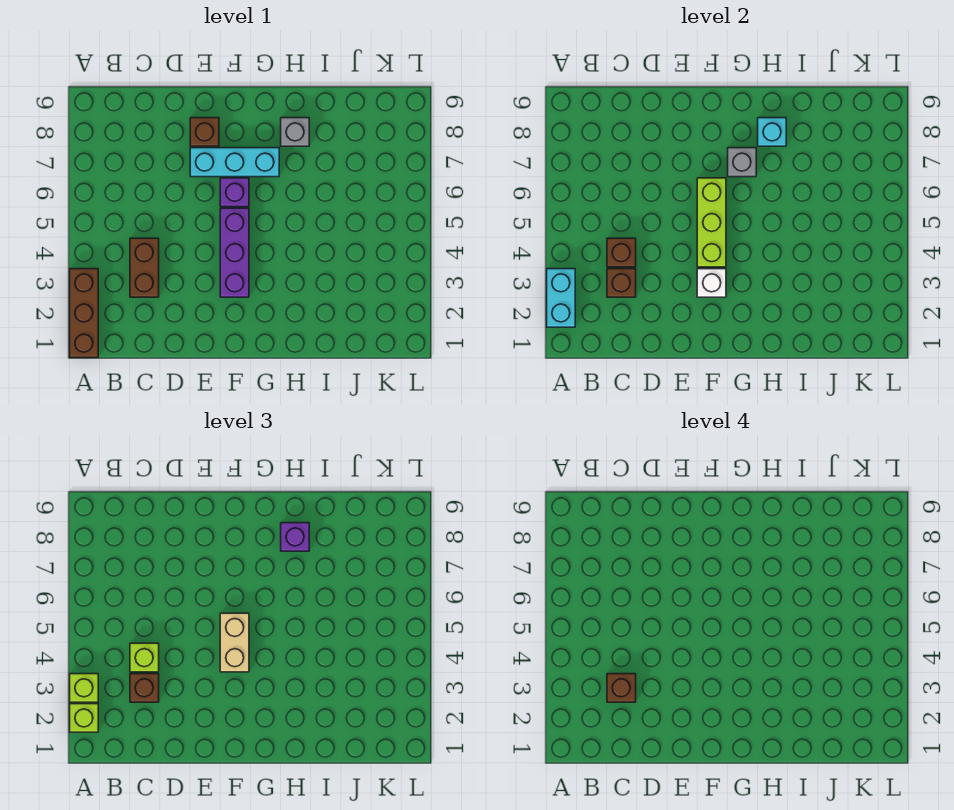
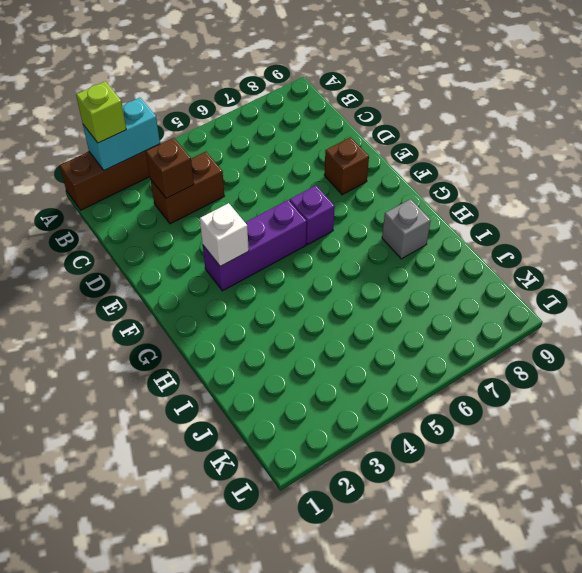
none -> cyan 1x3 brick [190,148,279,177]
none -> brown 1x1 brick [607,238,636,267]
none -> lime 1x3 brick [697,178,726,267]

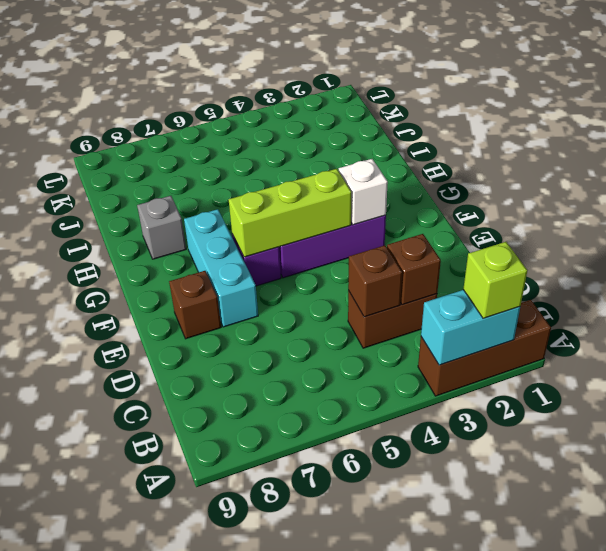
none -> grey 1x1 brick [728,148,756,177]
none -> cyan 1x1 brick [758,118,786,146]
none -> lime 1x1 brick [70,674,98,702]

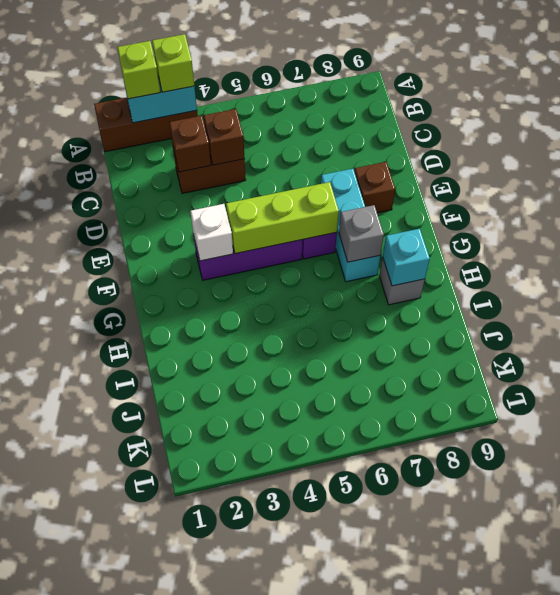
none -> brown 1x1 brick [130,674,159,702]
none -> lime 1x1 brick [130,643,159,672]
none -> tan 1x2 brick [220,613,249,672]

